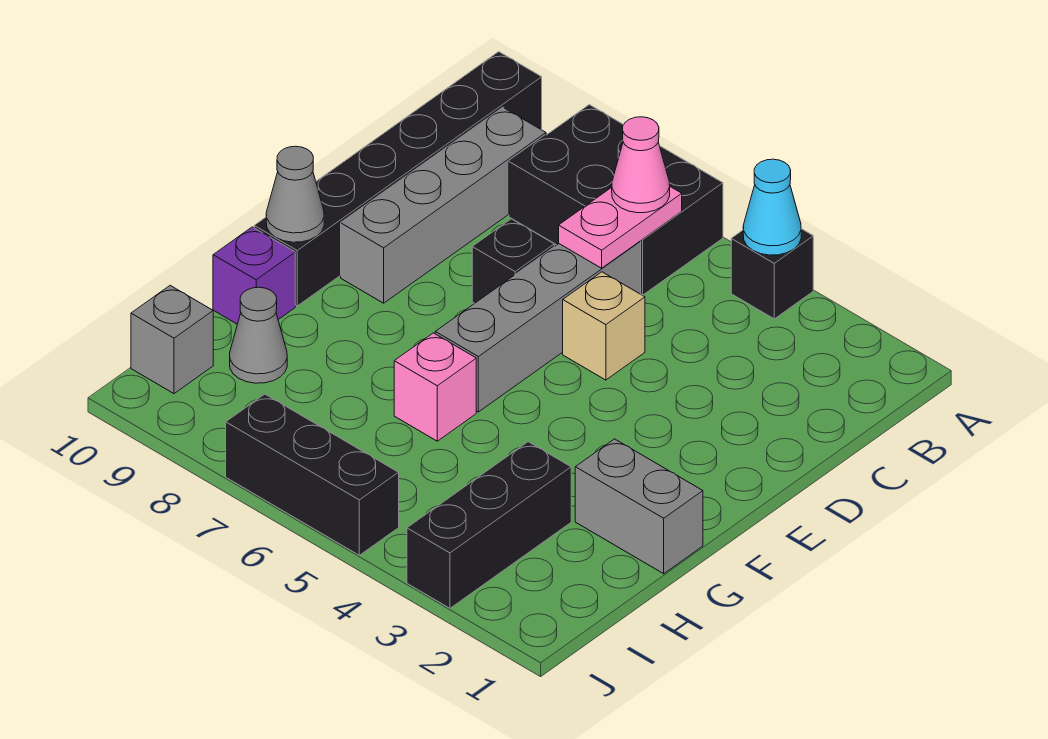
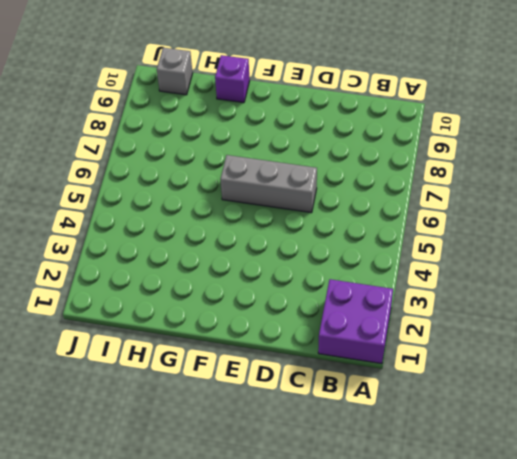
purple 2x2 brick [318,279,393,364] -> none
grey 1x3 brick [220,155,317,213] -> grey 1x4 brick [435,241,641,412]
none -> black 1x1 brick [731,229,813,319]
none -> black 2x3 brick [509,105,723,295]
none -> black 1x6 brick [254,52,542,306]

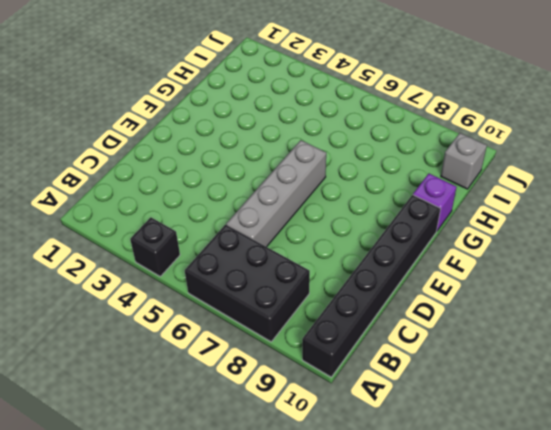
none -> grey 1x4 brick [341,108,546,303]
none -> tan 1x1 brick [563,272,645,380]
none -> black 1x1 brick [472,219,554,303]

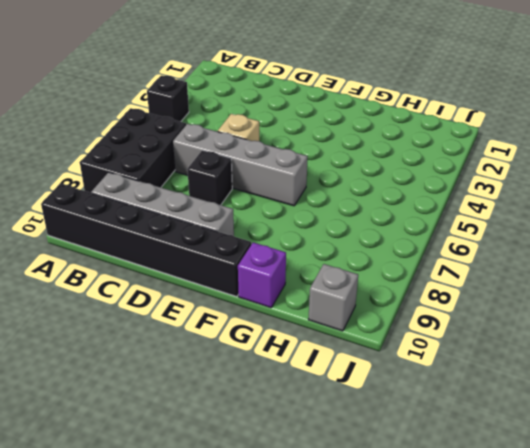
none -> grey 1x2 brick [575,439,703,574]
none -> pink 1x1 brick [394,333,476,441]
none -> black 1x3 brick [407,442,571,608]

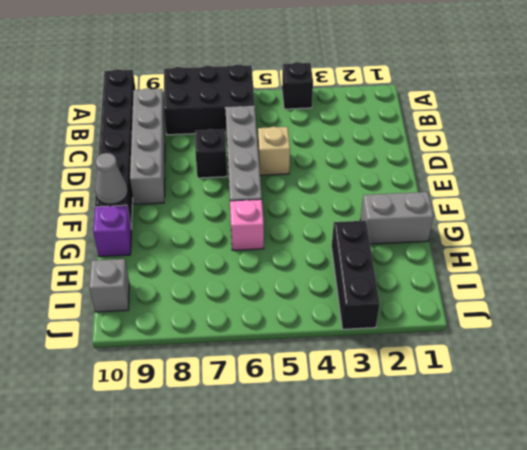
none -> grey 1x1 cone [230,287,287,383]
none -> black 1x3 brick [226,394,399,555]
none -> cyan 1x1 cone [743,159,801,255]

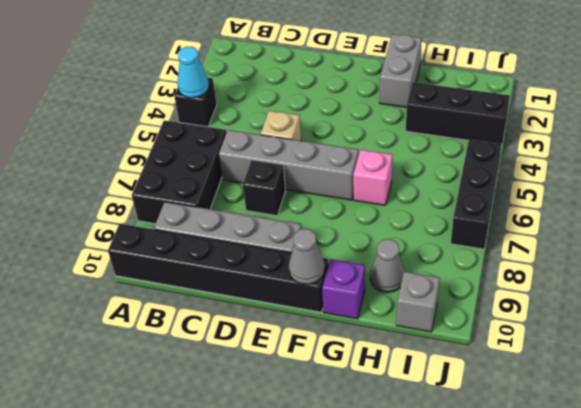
none -> pink 1x2 plate [559,187,682,268]
none -> pink 1x1 cone [612,117,670,213]

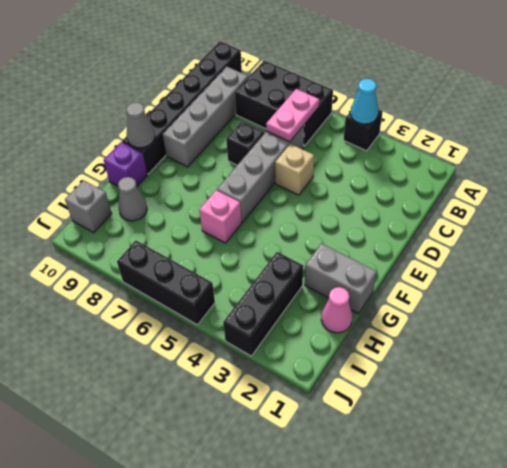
pink 1x1 cone [321,287,353,333] -> pink 1x1 cone moved to [612,117,670,213]

